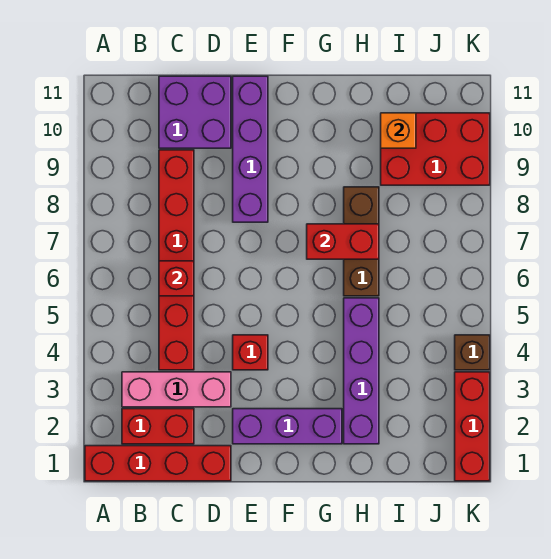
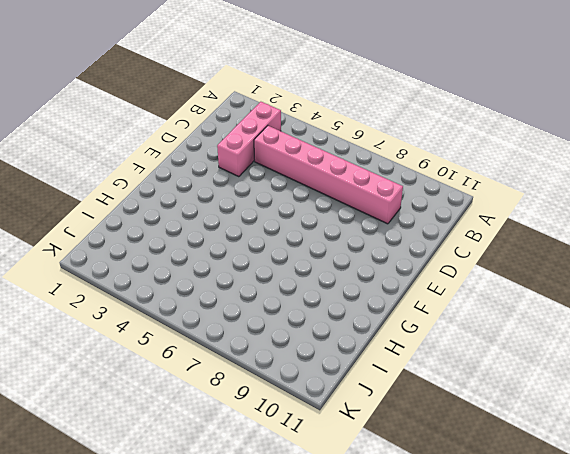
pink 1x6 brick [254,126,403,224] -> red 1x6 brick [159,150,194,370]
none -> red 1x4 brick [85,446,231,481]
none -> red 1x2 brick [122,409,194,444]
none -> purple 2x2 brick [159,76,231,148]

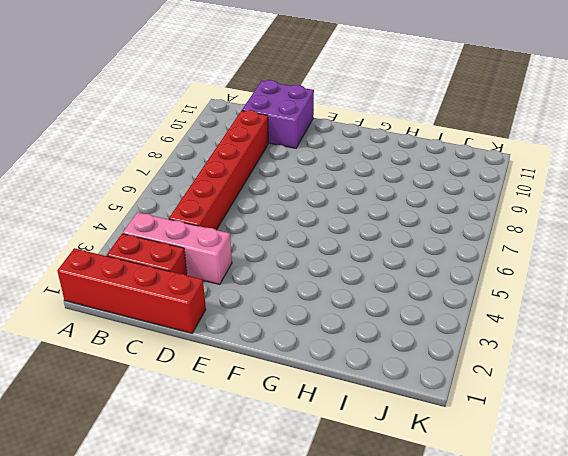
none -> purple 1x3 brick [233,409,342,444]
none -> red 1x1 brick [233,335,268,370]
none -> purple 1x4 brick [233,76,268,222]

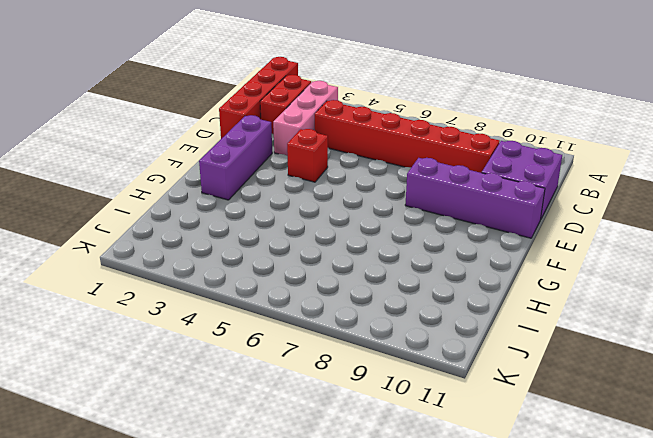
none -> purple 1x4 brick [344,298,379,444]
none -> brown 1x3 brick [344,187,379,296]
none -> red 2x3 brick [381,113,490,185]

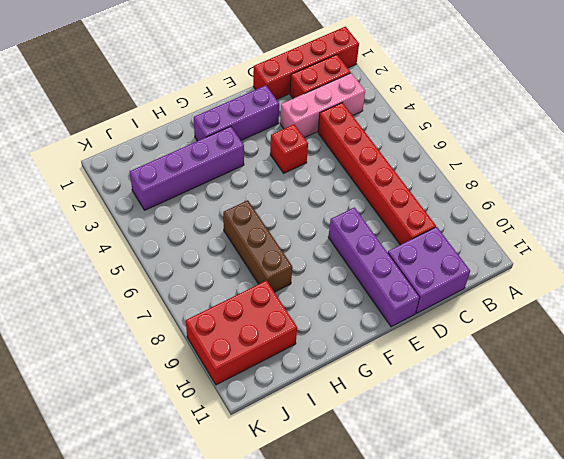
purple 1x4 brick [130,126,244,210] -> purple 1x4 brick turned to [344,298,379,444]
none -> red 1x3 brick [455,372,490,481]
none -> brown 1x1 brick [455,335,490,370]
none -> red 1x1 brick [159,261,194,296]

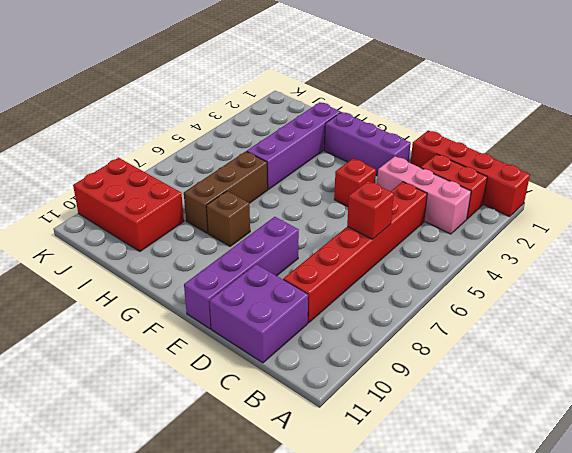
brown 1x1 brick [206,191,250,246] -> brown 1x1 brick moved to [455,335,490,370]
none -> red 1x3 brick [455,372,490,481]
none -> red 1x2 brick [307,224,379,259]
none -> orange 1x1 brick [381,113,416,148]

